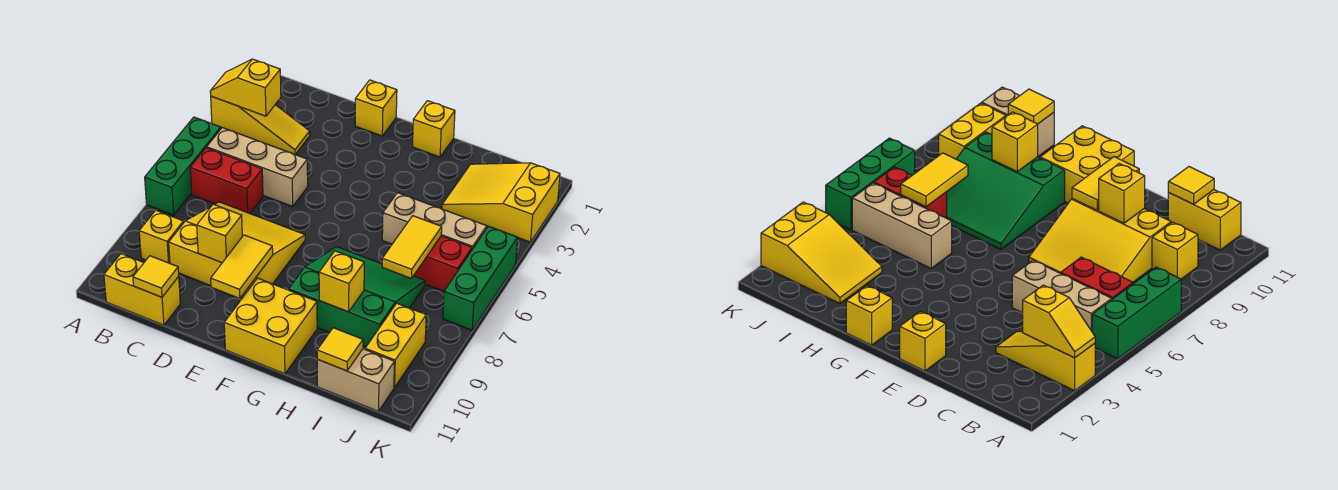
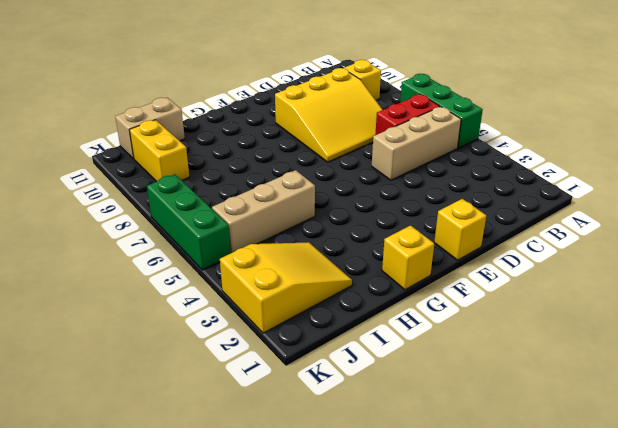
none -> yellow 1x3 slope [211,96,310,155]
none -> yellow 1x2 brick [104,254,180,325]
none -> yellow 2x2 brick [224,278,317,374]

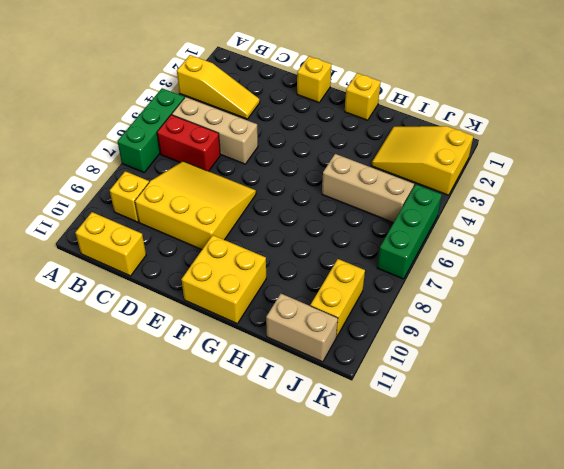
none -> green 3x3 slope [289,247,425,347]
none -> red 1x2 brick [414,236,472,291]
none -> yellow 1x2 slope [210,59,281,116]

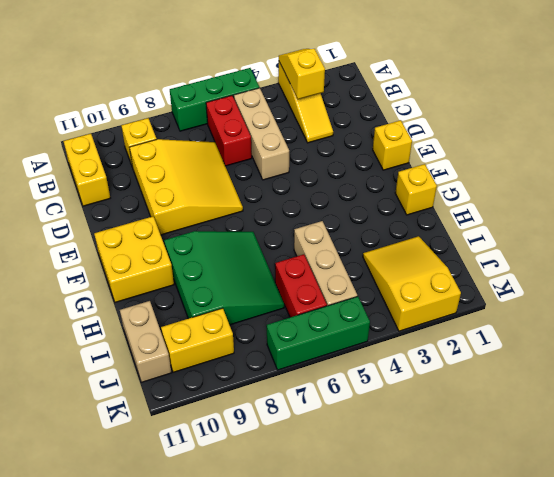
none -> yellow 1x1 tile [133,256,179,297]
none -> yellow 1x1 brick [197,204,242,263]
none -> yellow 1x2 tile [211,235,273,299]

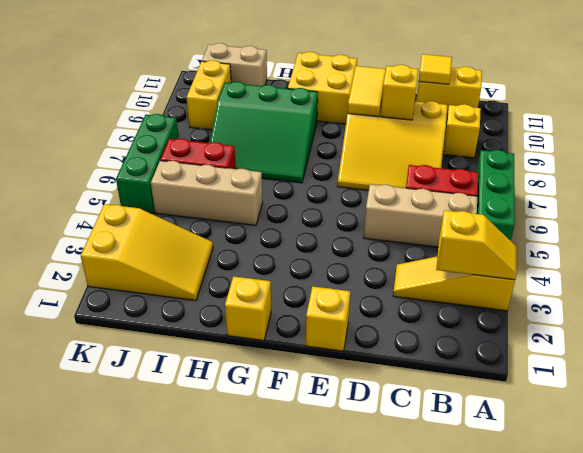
none -> yellow 1x1 brick [319,251,364,312]
none -> yellow 1x2 tile [382,216,442,278]
none -> yellow 1x1 tile [317,328,363,371]

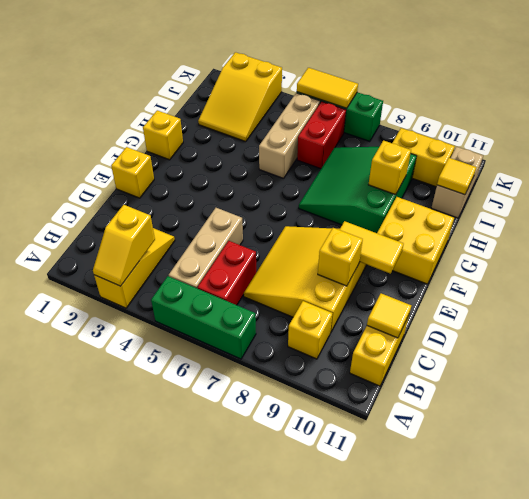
yellow 1x2 tile [297,68,358,108] -> yellow 1x2 tile moved to [382,216,442,278]

